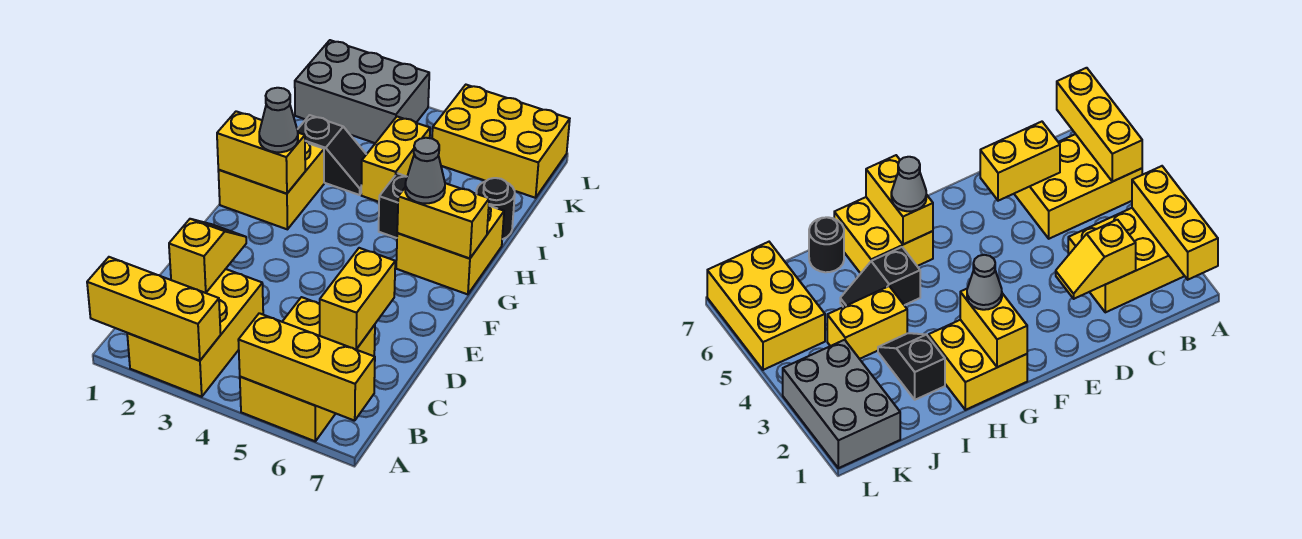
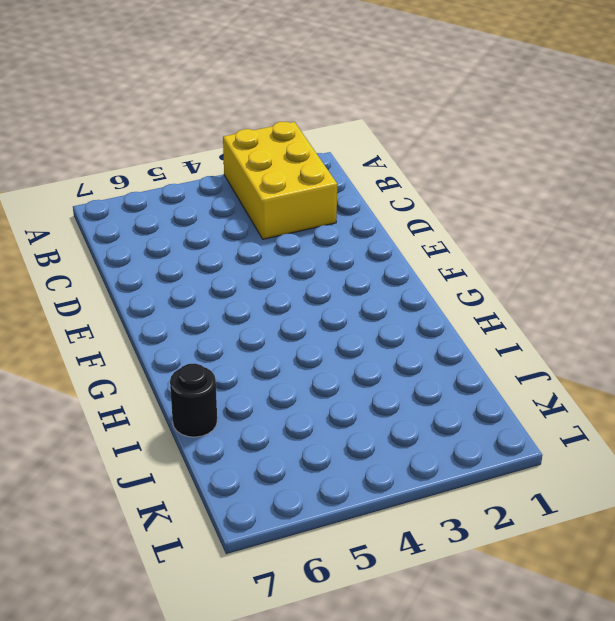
none -> yellow 2x3 brick [240,297,375,441]
none -> yellow 2x2 brick [218,141,324,229]
none -> yellow 2x2 brick [396,206,504,294]

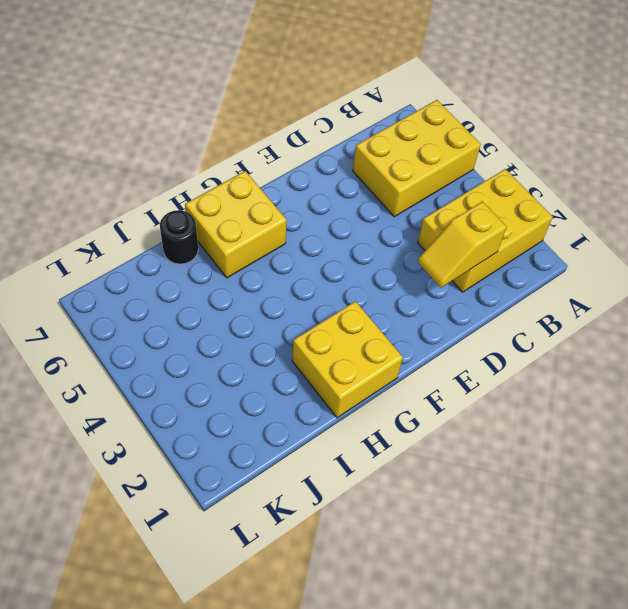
none -> black 1x2 slope [379,173,407,238]
none -> black 1x2 slope [297,115,366,195]
none -> yellow 1x2 brick [361,117,430,202]

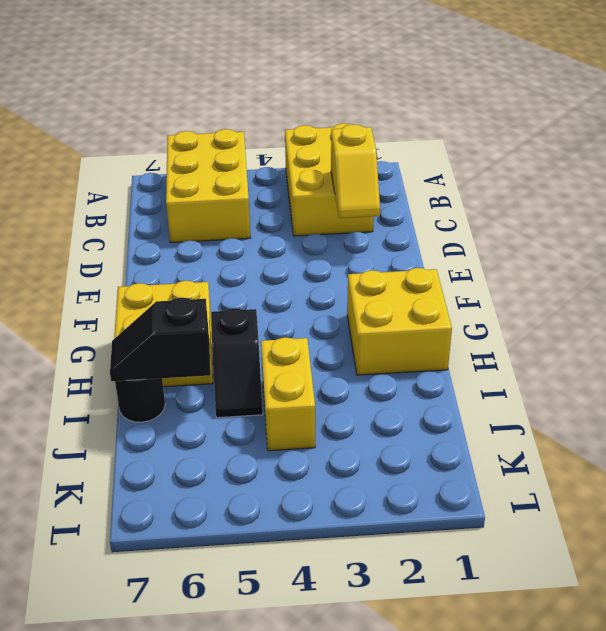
black 1x2 slope [110,298,210,381] -> black 1x2 slope moved to [297,115,366,195]
none -> grey 2x3 brick [295,40,429,143]
none -> yellow 2x3 brick [432,85,570,198]
none -> yellow 1x3 brick [87,257,221,361]

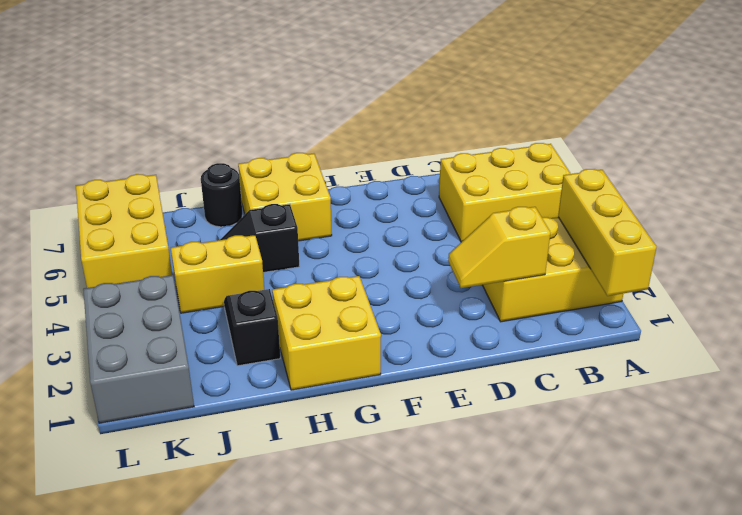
none -> yellow 1x3 brick [238,313,375,421]
none -> yellow 1x2 brick [320,248,395,349]
none -> yellow 1x2 brick [217,111,305,194]

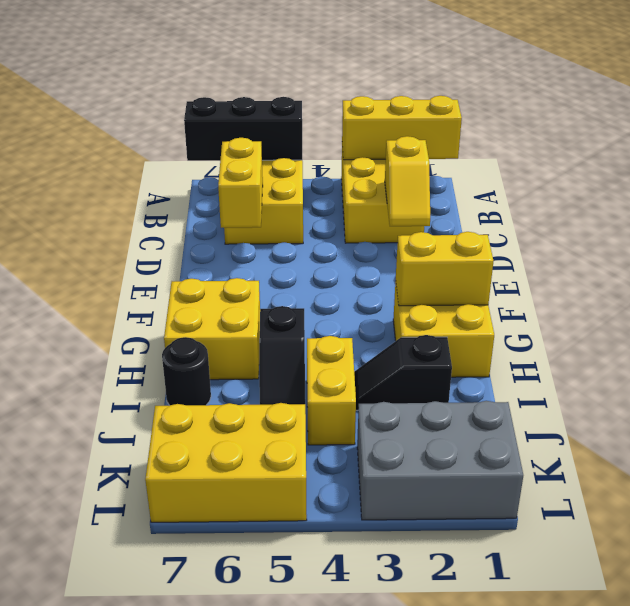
black 1x3 brick [184,97,302,161] -> yellow 1x3 brick [238,313,375,421]
none -> yellow 1x2 brick [397,183,489,259]
none -> grey 1x1 cone [259,88,298,152]
none -> grey 1x1 cone [405,138,445,203]

